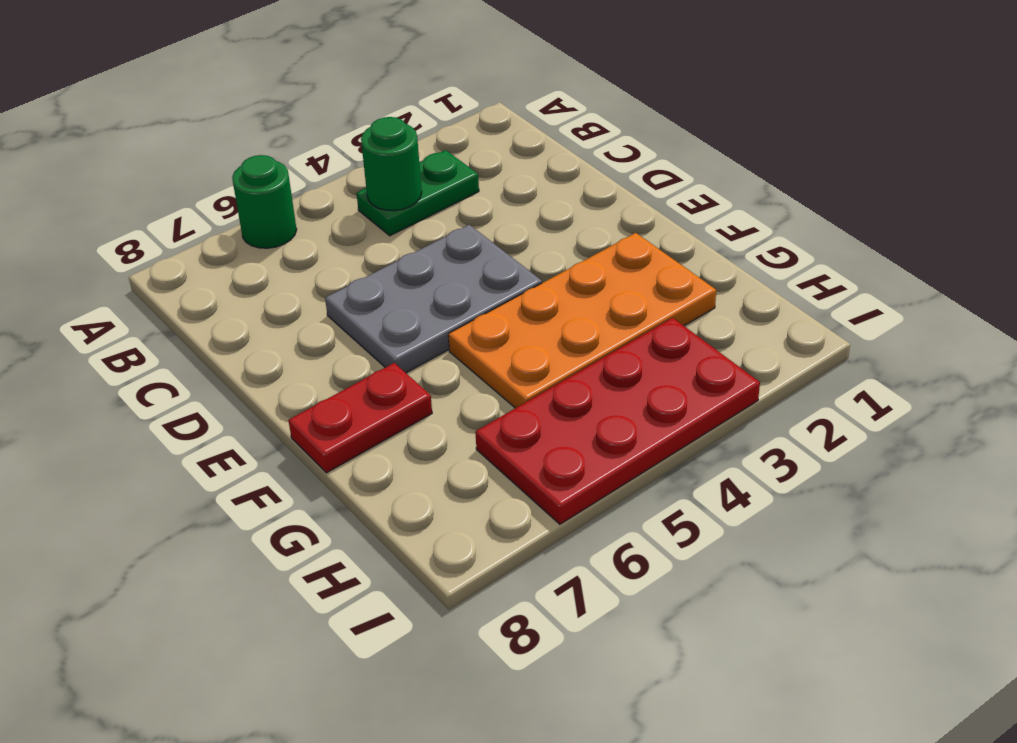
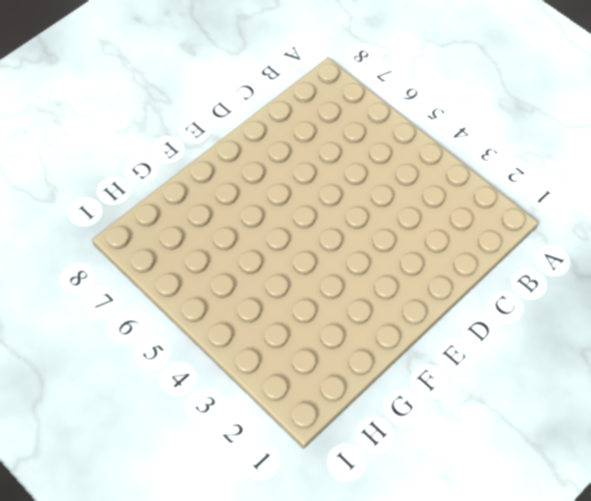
none -> green 1x1 round brick [232,155,297,248]
none -> green 1x2 plate [357,150,479,236]

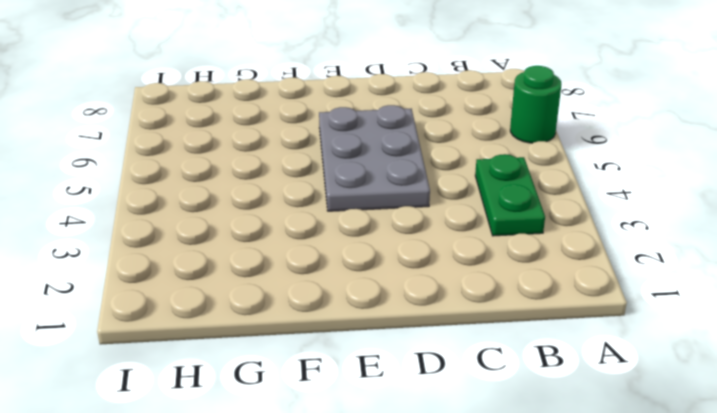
none -> orange 2x4 plate [448,233,716,408]
none -> red 1x2 plate [288,363,432,473]

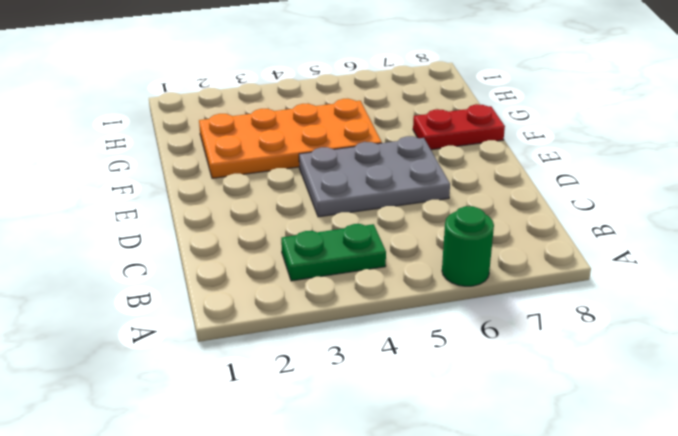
none -> red 2x4 plate [475,318,760,524]
none -> green 1x1 round brick [361,117,422,211]

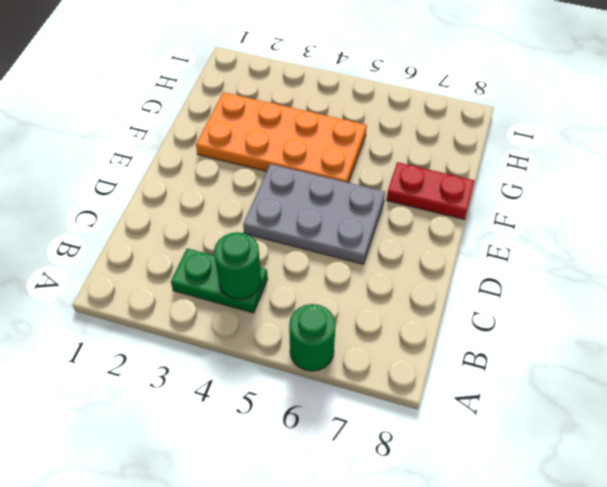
none -> red 2x4 plate [475,318,760,524]

